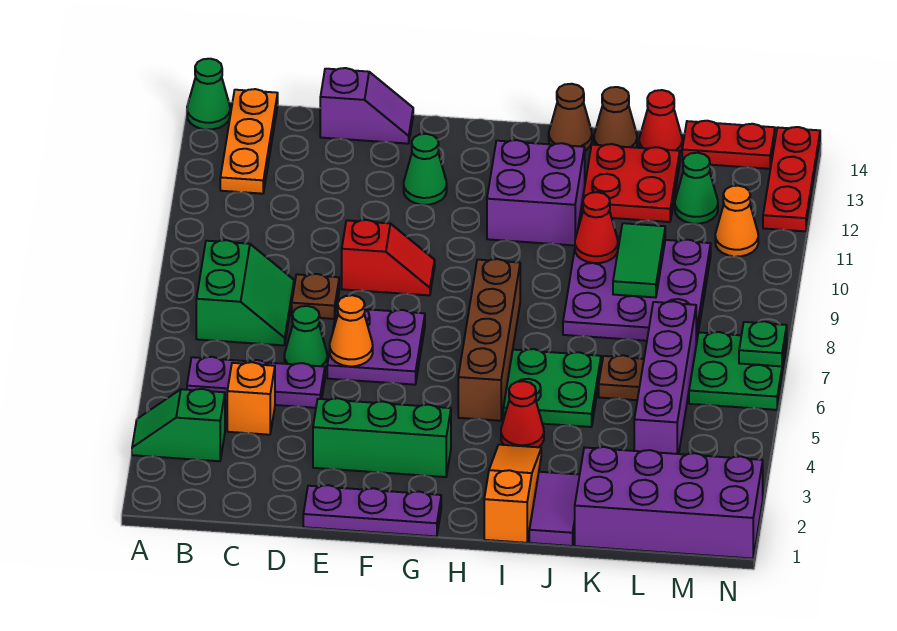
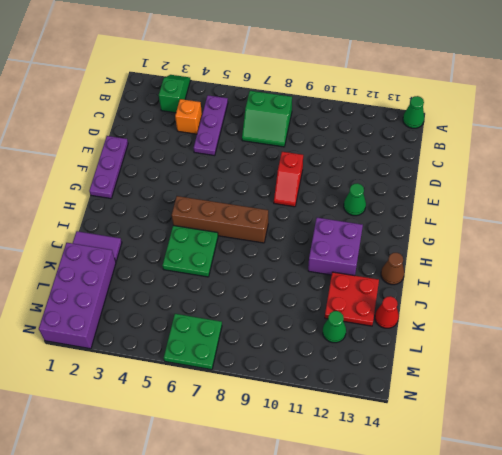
none -> orange 1x3 plate [220,89,278,194]
none -> green 1x1 cone [284,306,327,369]
none -> brown 1x1 plate [292,274,339,319]
none -> purple 1x2 slope [320,68,413,144]

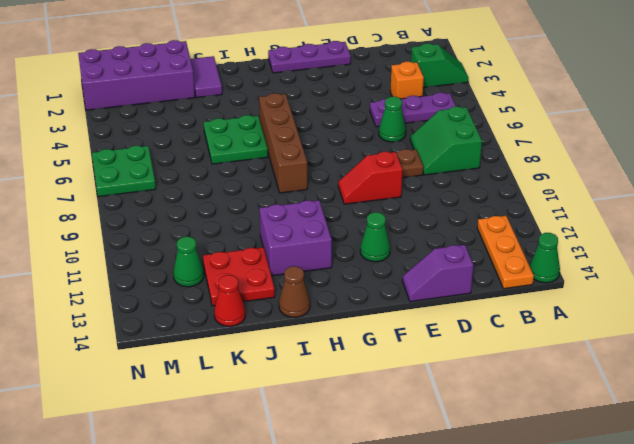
none -> green 1x3 brick [313,398,451,477]
none -> purple 2x2 plate [327,307,425,385]
none -> orange 1x3 slope [484,445,541,543]
none -> red 1x1 cone [501,381,544,447]

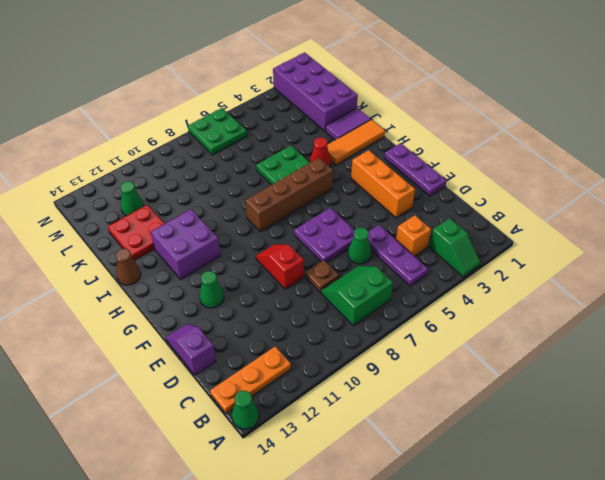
orange 1x3 brick [351,150,415,218] -> green 1x3 brick [313,398,451,477]
orange 1x3 tile [327,120,385,165] -> orange 1x3 slope [484,445,541,543]
none -> purple 3x3 plate [563,237,711,344]
none -> brown 1x1 cone [594,87,637,148]
none -> brown 1x1 plate [599,355,644,400]
none -> red 1x1 cone [639,90,682,153]

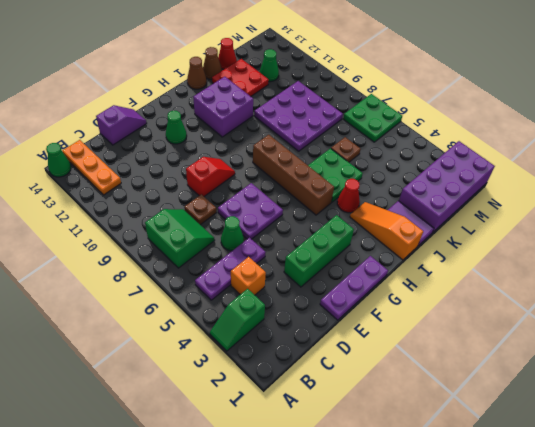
none -> purple 1x4 brick [634,301,696,454]
none -> red 1x2 plate [682,121,775,169]
none -> orange 1x1 cone [715,186,758,257]
none -> red 1x3 plate [763,127,820,231]

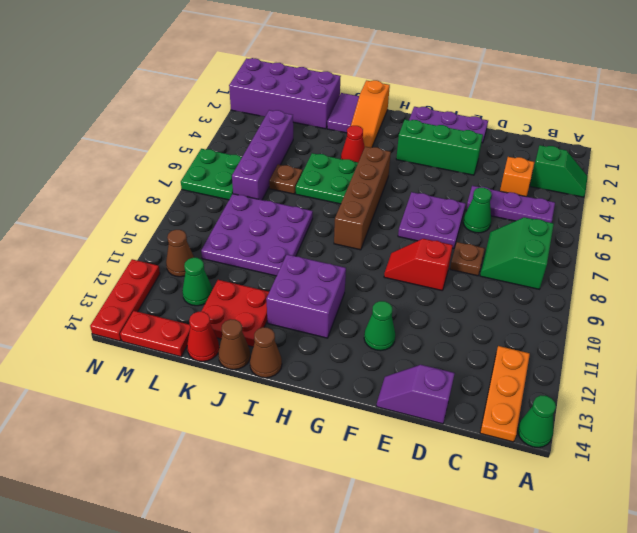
brown 1x1 cone [166,230,194,277] -> orange 1x1 cone [715,186,758,257]
none -> orange 1x1 cone [330,295,373,366]
none -> red 1x1 cone [575,192,618,263]
none -> green 1x2 tile [613,223,665,298]
none -> green 1x1 plate [739,321,787,366]

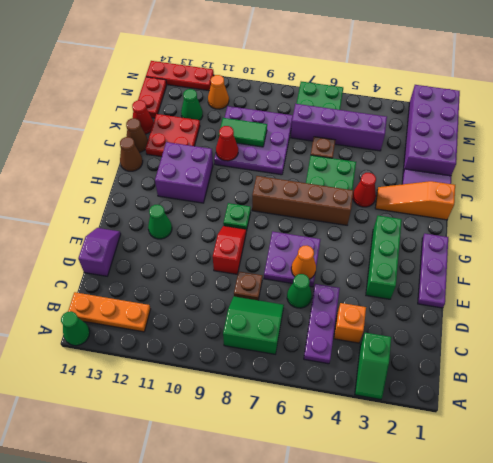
green 1x1 plate [223,203,251,231] -> green 1x1 plate moved to [739,321,787,366]

